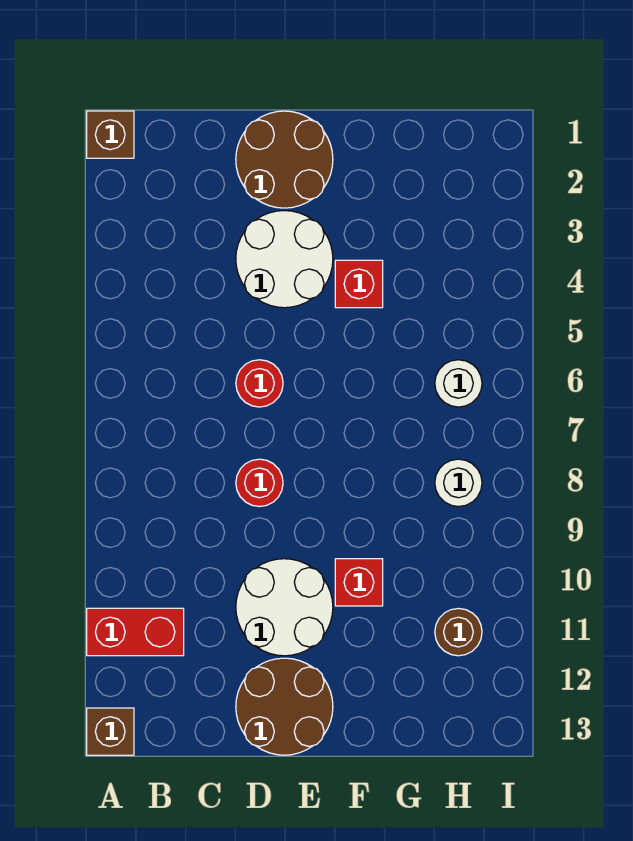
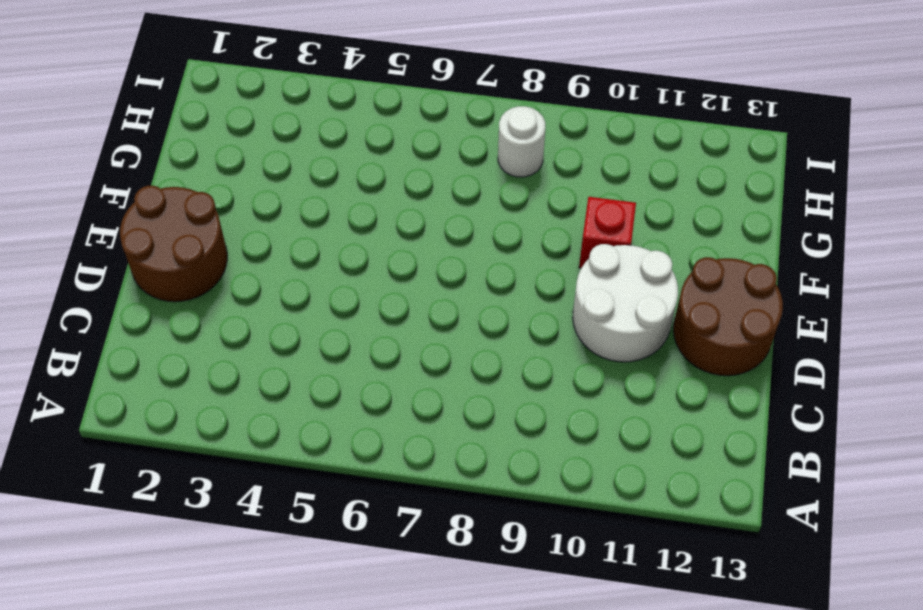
none -> brown 1x1 brick [87,111,134,158]
none -> red 1x2 brick [87,608,184,656]
none -> brown 1x1 brick [87,708,134,755]

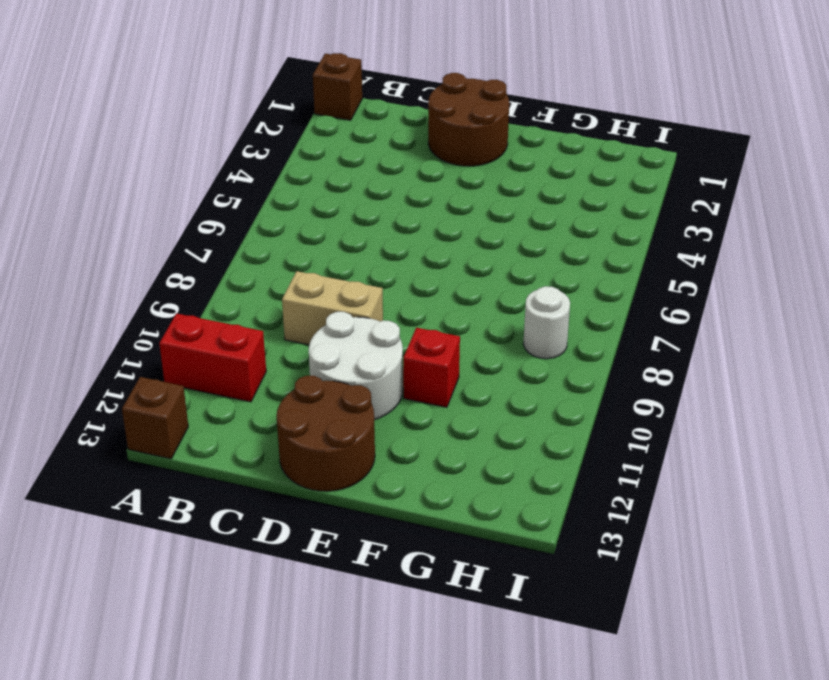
tan 1x2 brick [282,271,383,345] -> none
none -> white 2x2 round brick [236,211,333,308]
none -> red 1x1 round brick [236,360,283,407]
none -> red 1x1 round brick [236,459,283,507]

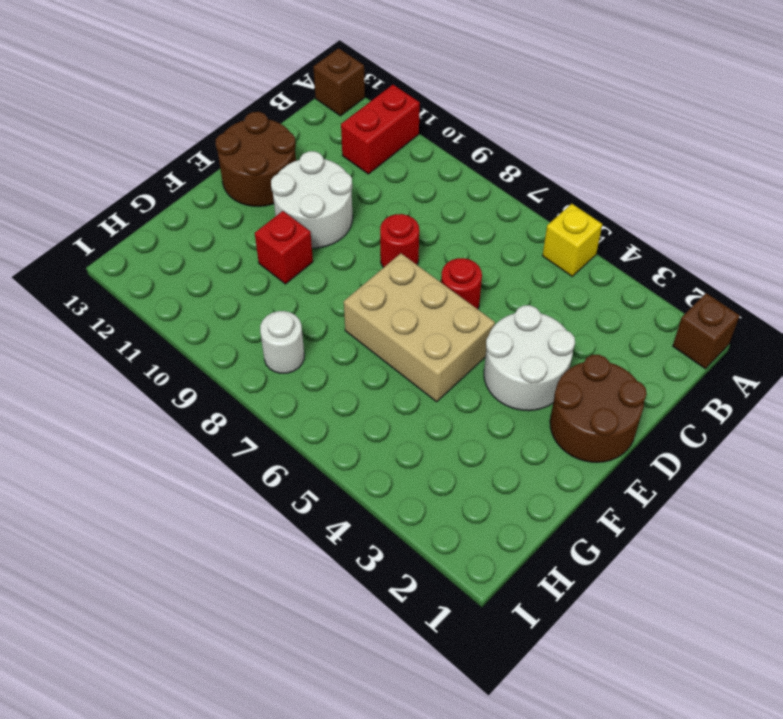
yellow 1x1 brick [542,204,602,276] -> none
tan 2x3 brick [344,253,495,402] -> none
none -> red 1x1 brick [335,260,383,308]
none -> white 1x1 round brick [435,360,482,407]
none -> brown 1x1 round brick [435,608,482,656]

